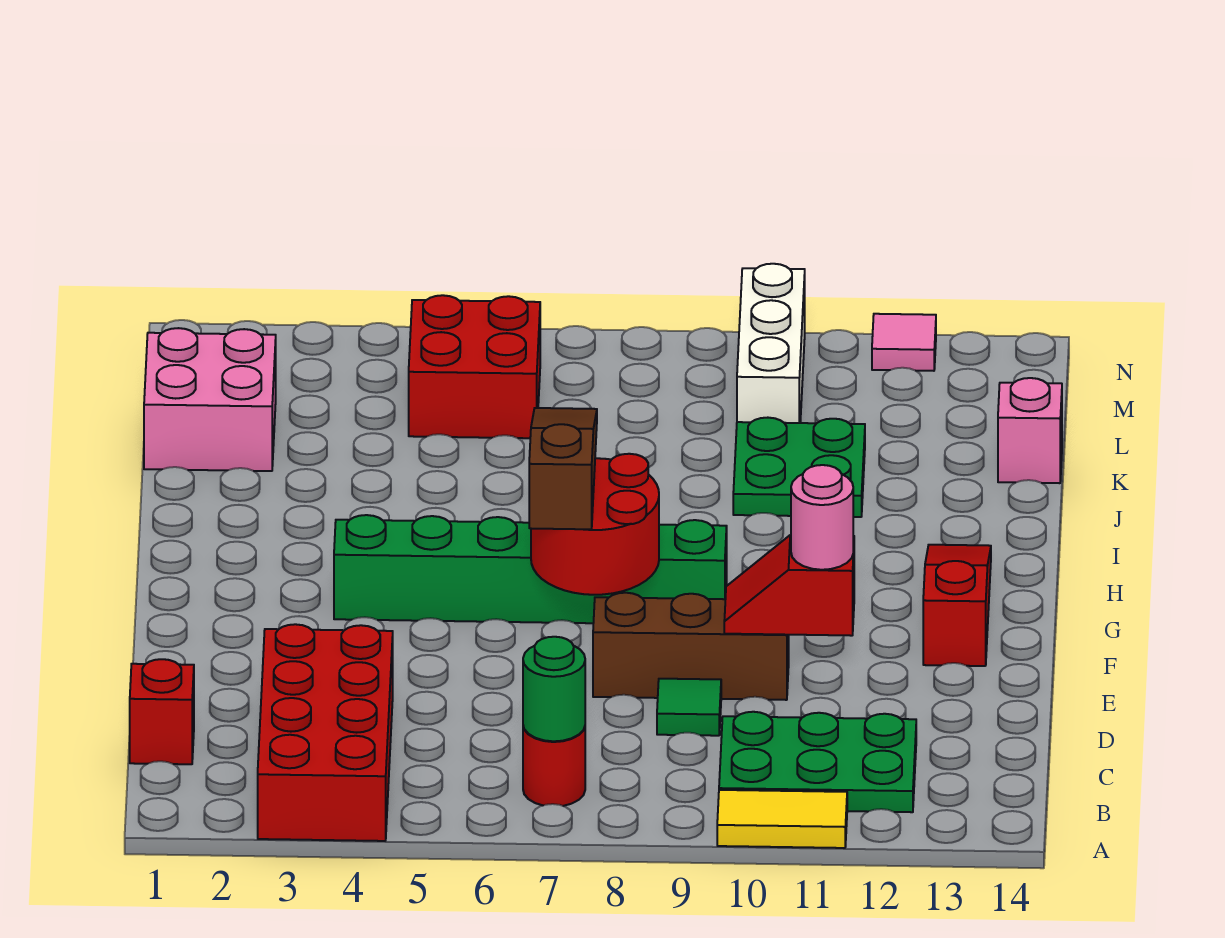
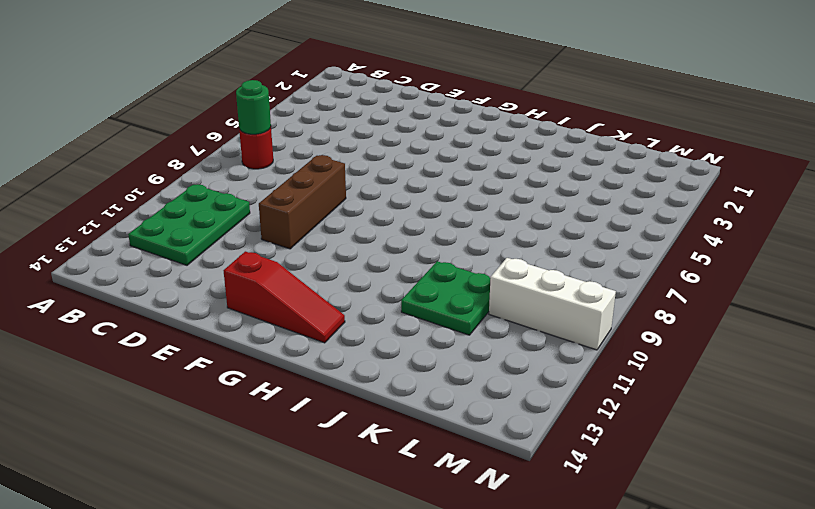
none -> red 2x4 brick [258,624,393,841]
none -> yellow 1x2 tile [717,790,847,848]
none -> red 1x1 brick [130,659,194,764]

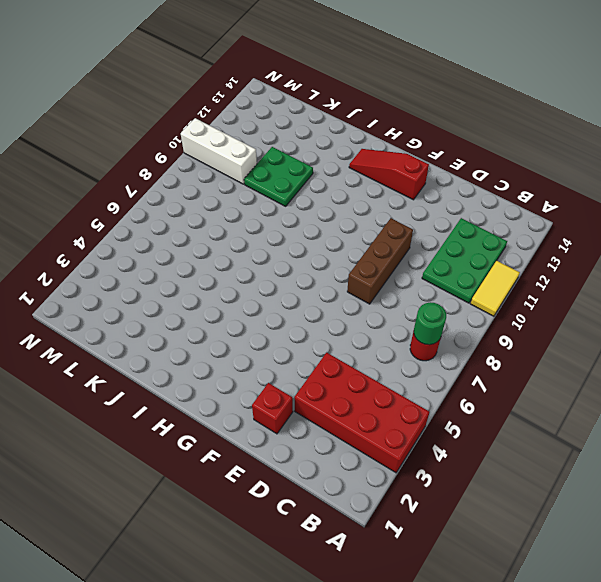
red 1x1 brick [252,383,293,434] -> red 1x1 brick moved to [130,659,194,764]
none -> green 1x1 tile [657,679,721,736]
none -> green 1x6 brick [334,515,727,623]
none -> pink 2x2 brick [144,328,276,471]

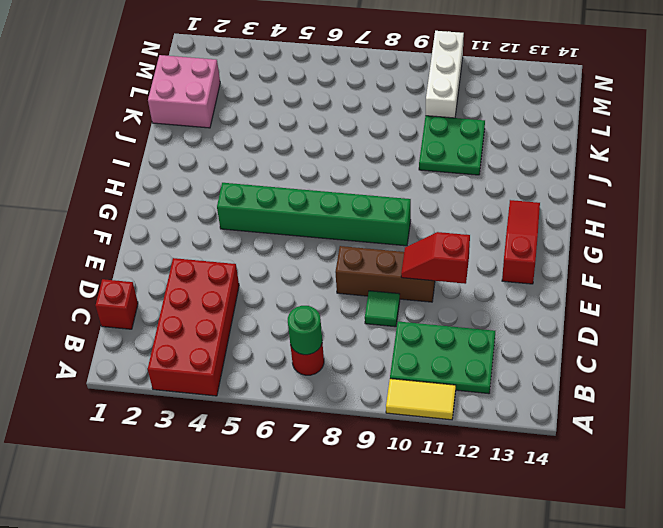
none -> pink 1x1 brick [998,378,1062,483]
none -> red 2x2 brick [409,295,540,438]
none -> pink 1x1 tile [872,314,936,371]

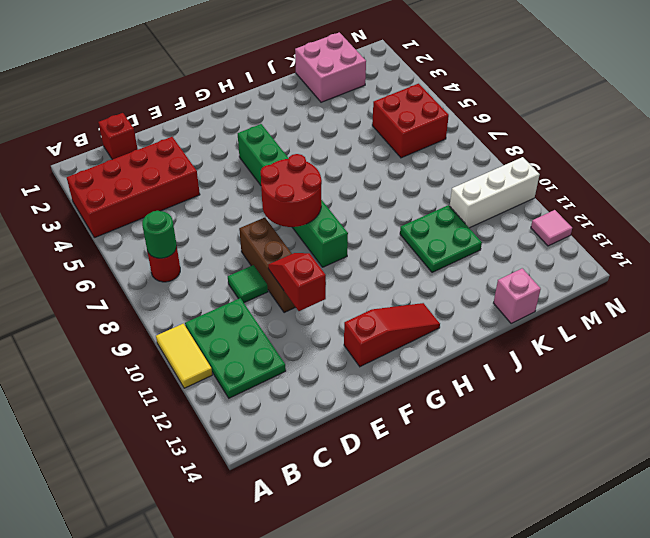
none -> pink 1x1 round brick [791,465,853,570]
none -> brown 1x3 slope [529,408,597,529]

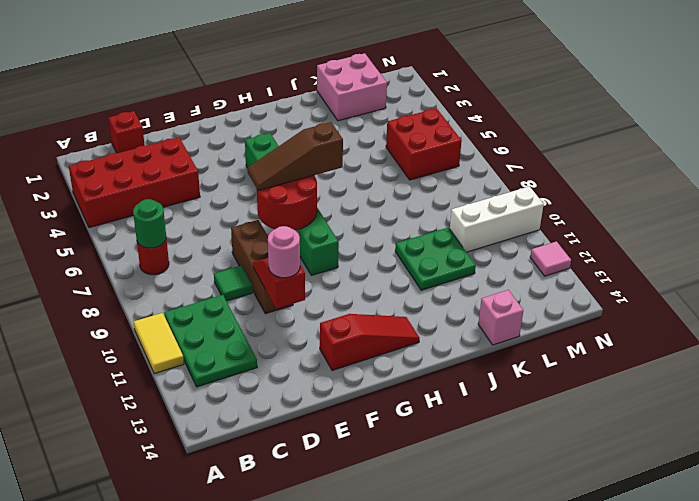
brown 1x3 slope [247,122,343,191] -> brown 1x3 slope turned to [529,408,597,529]

